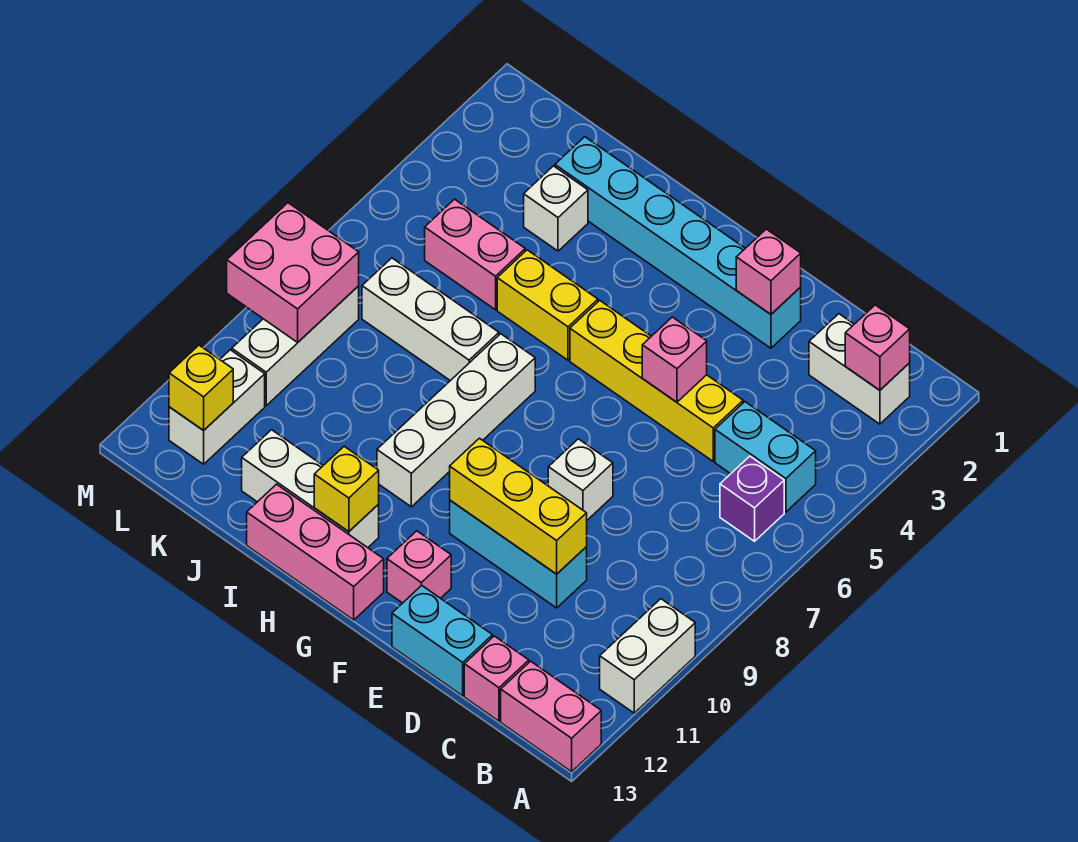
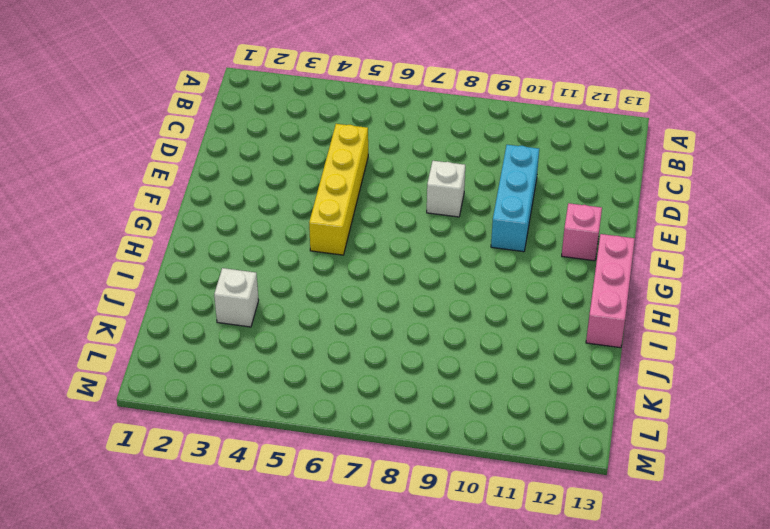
none -> white 1x2 brick [600,599,695,713]
none -> pink 1x2 brick [501,661,601,772]
none -> white 1x2 brick [809,314,910,424]

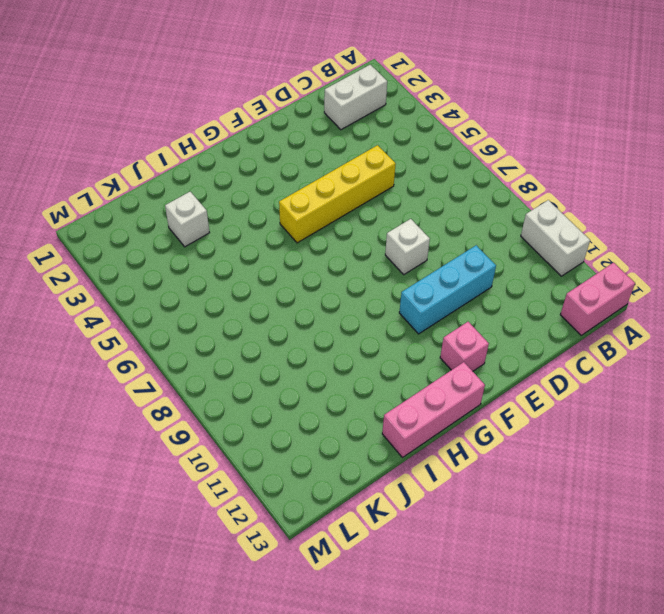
none -> cyan 1x2 brick [715,402,816,512]
none -> purple 1x1 brick [720,456,784,541]
none -> pink 1x1 brick [464,636,529,721]

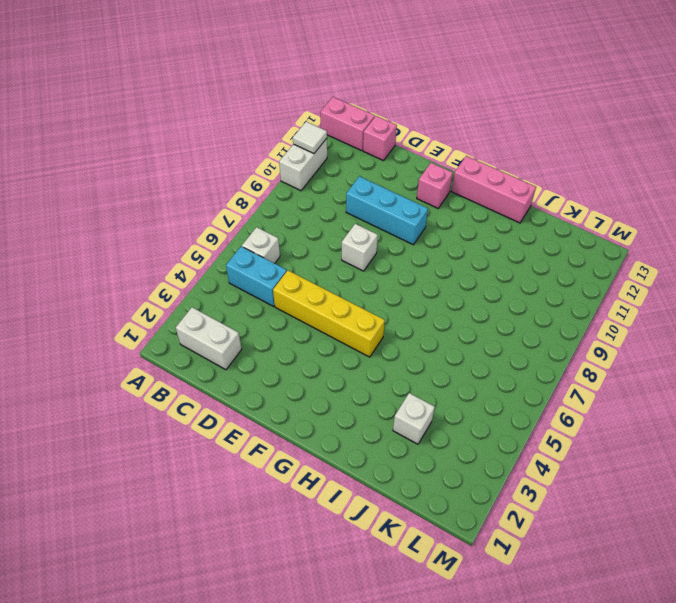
white 1x1 tile [293,122,327,154] -> none
white 1x1 brick [242,227,280,263] -> purple 1x1 brick [720,456,784,541]
none -> cyan 1x2 brick [392,585,493,696]
none -> cyan 1x6 brick [555,137,801,348]
none -> yellow 1x2 brick [497,250,598,360]

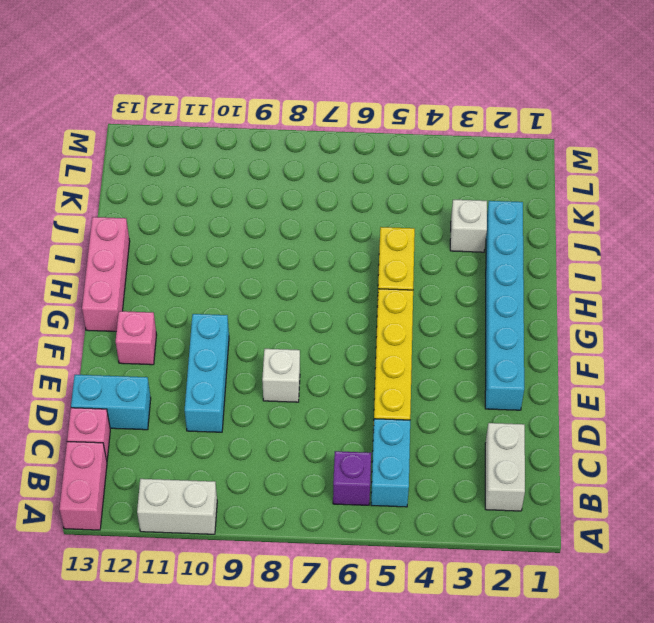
cyan 1x2 brick [71,375,151,430] -> cyan 1x2 brick turned to [392,585,493,696]
none -> white 1x4 brick [377,334,535,507]
none -> white 1x3 brick [242,430,379,548]
none -> white 1x3 brick [362,258,499,381]

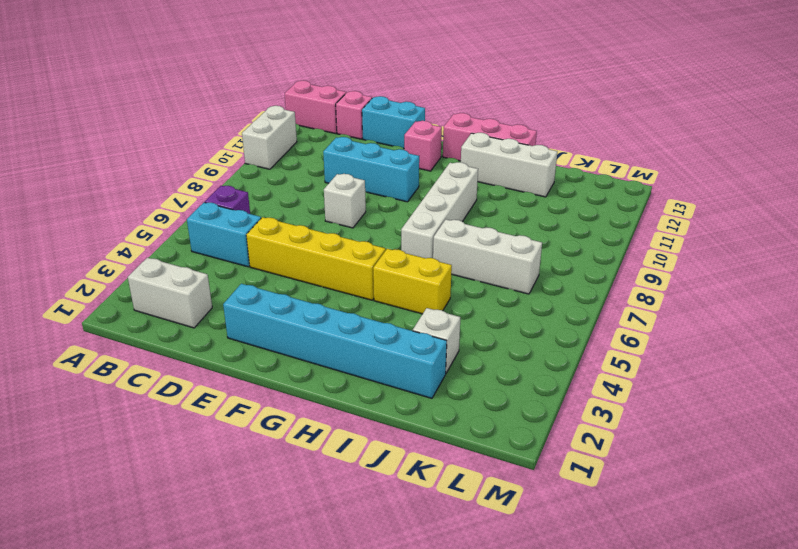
none -> pink 1x2 brick [425,199,525,310]
none -> white 1x3 brick [232,286,359,406]
none -> white 1x2 brick [169,350,265,464]

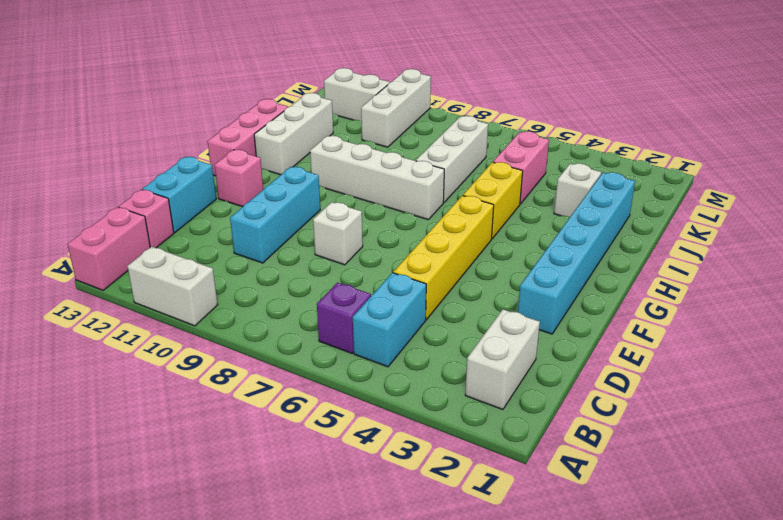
white 1x3 brick [361,69,431,147] -> white 1x3 brick turned to [232,286,359,406]
none -> pink 1x1 brick [845,305,910,390]
none -> yellow 1x3 brick [450,438,587,574]
none -> pink 1x1 brick [736,229,801,314]

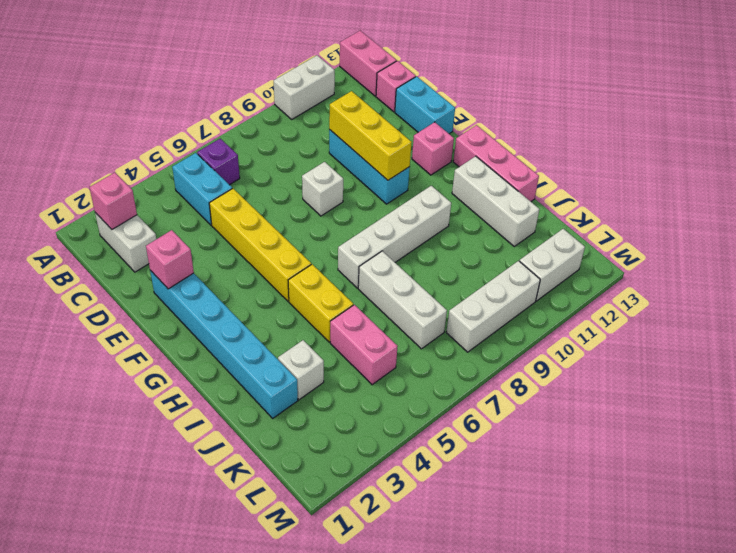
none -> pink 1x1 brick [642,317,707,402]
none -> yellow 1x1 brick [314,446,379,532]
none -> pink 2x2 brick [227,203,359,342]

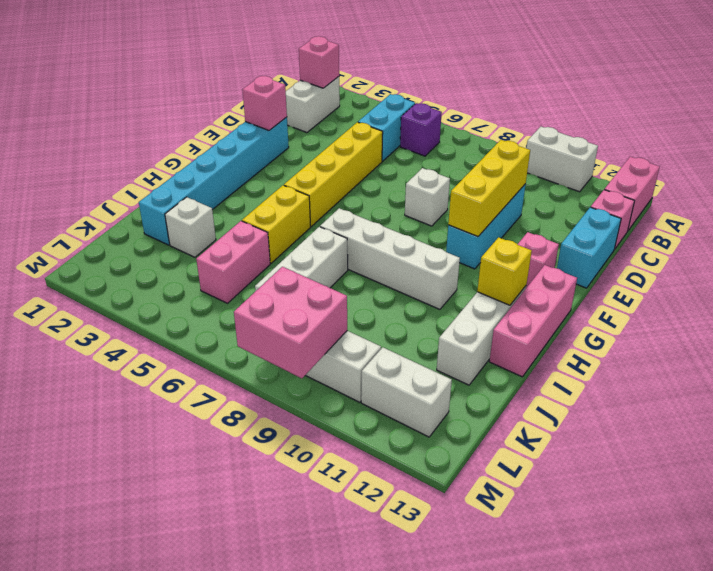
none -> pink 1x1 brick [642,317,707,402]
none -> yellow 1x1 brick [169,345,233,430]

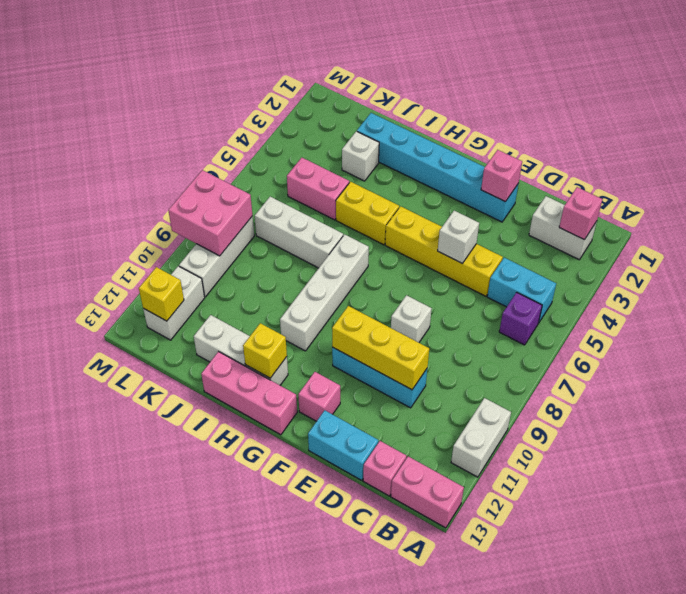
white 1x1 brick [438,211,479,263] -> pink 1x1 brick [642,317,707,402]

